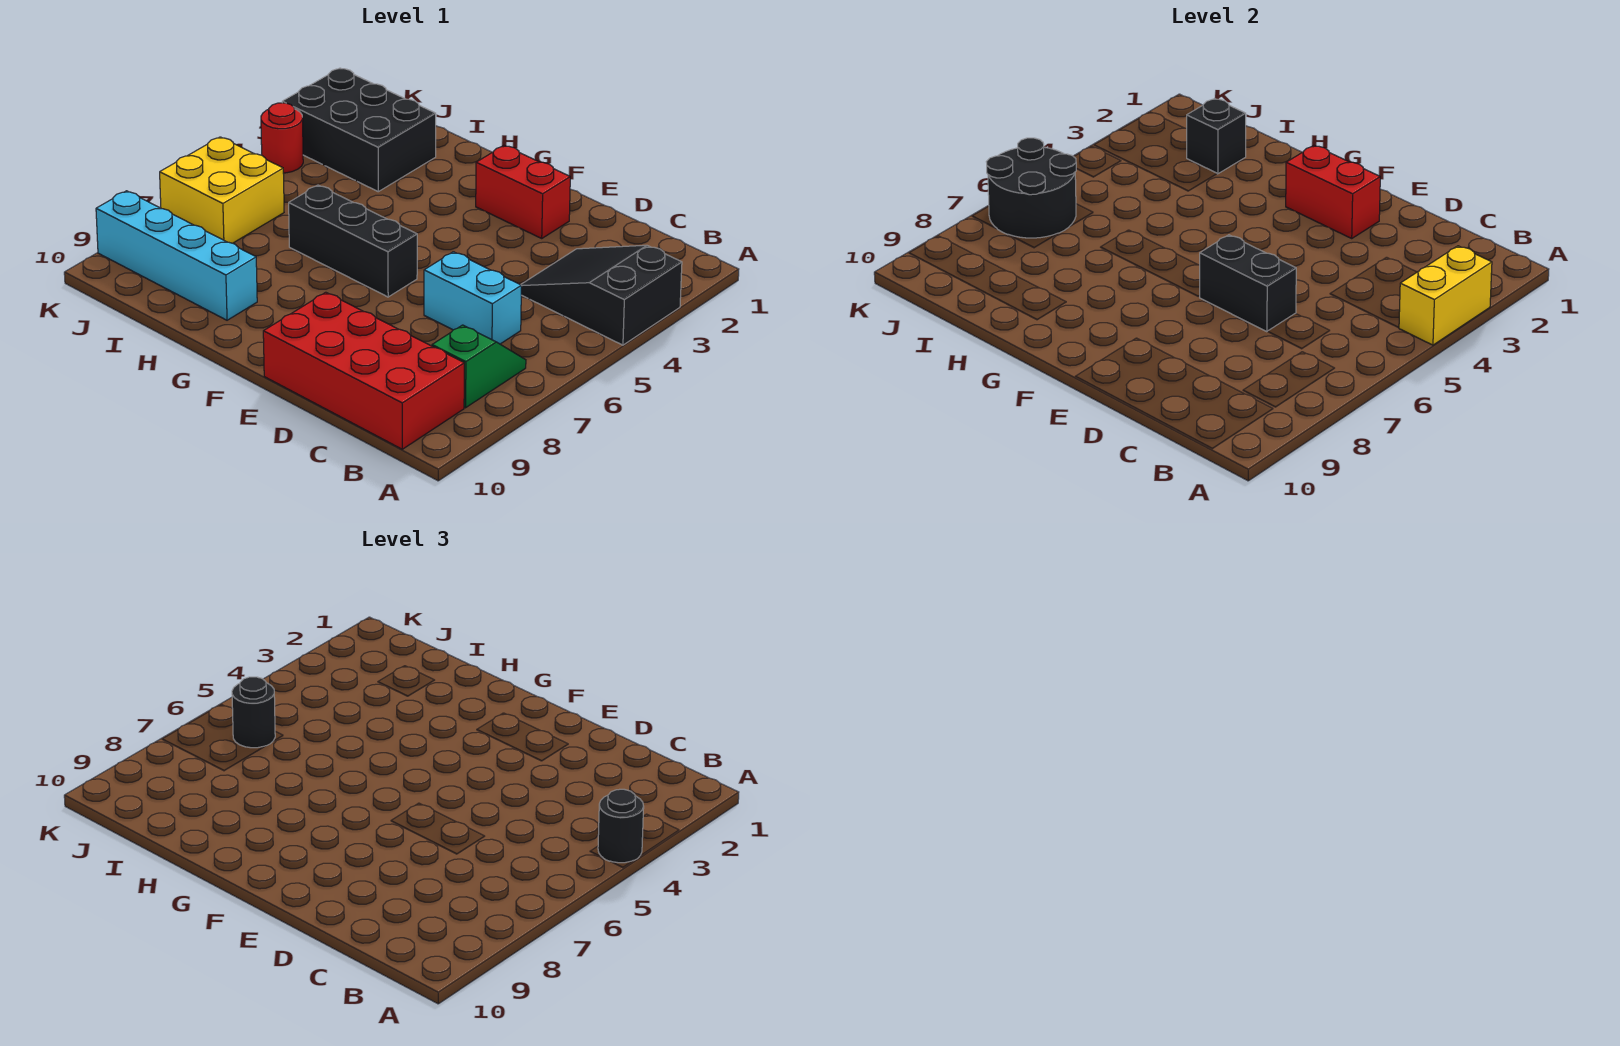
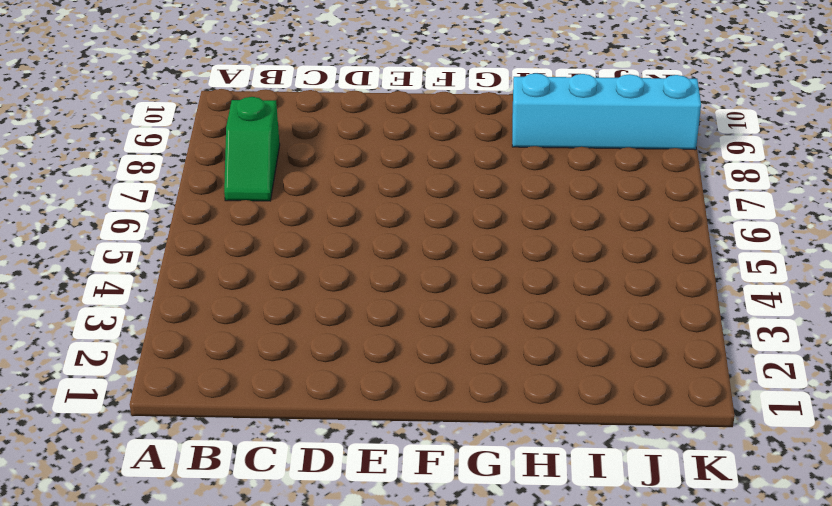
none -> black 2x3 slope [521,245,682,345]
none -> red 2x4 brick [263,292,464,449]
none -> cyan 1x2 brick [424,252,521,344]

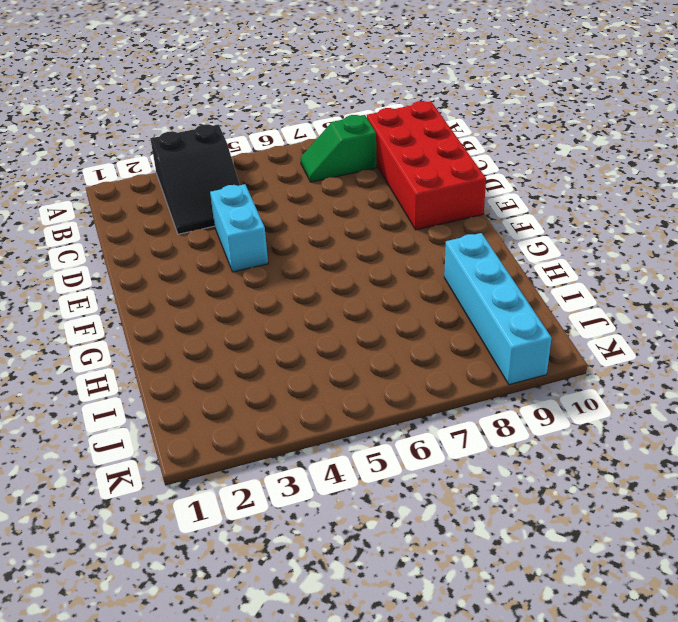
cyan 1x2 brick [210,184,268,272] -> cyan 1x2 brick moved to [424,252,521,344]
none -> red 1x2 brick [476,146,570,238]
none -> black 1x3 brick [289,185,417,297]
none -> black 2x3 brick [282,68,436,192]

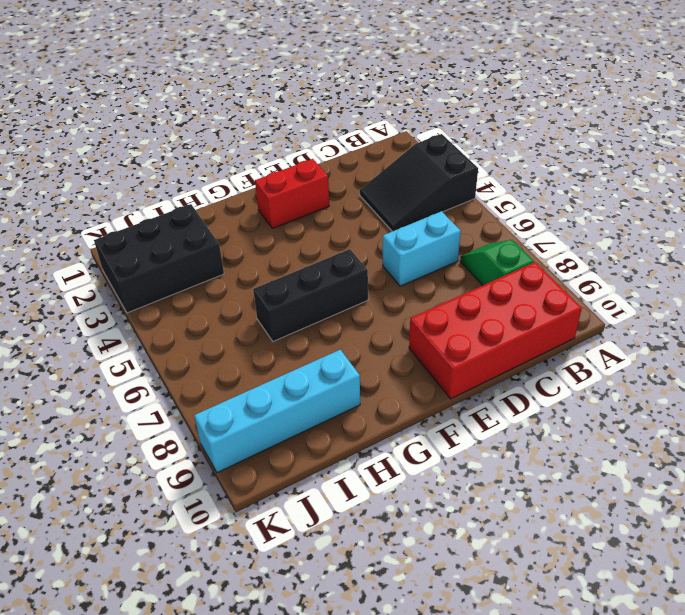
none -> yellow 2x2 brick [160,137,284,243]
none -> red 1x1 round brick [261,103,303,173]
none -> yellow 1x2 brick [1399,246,1492,345]

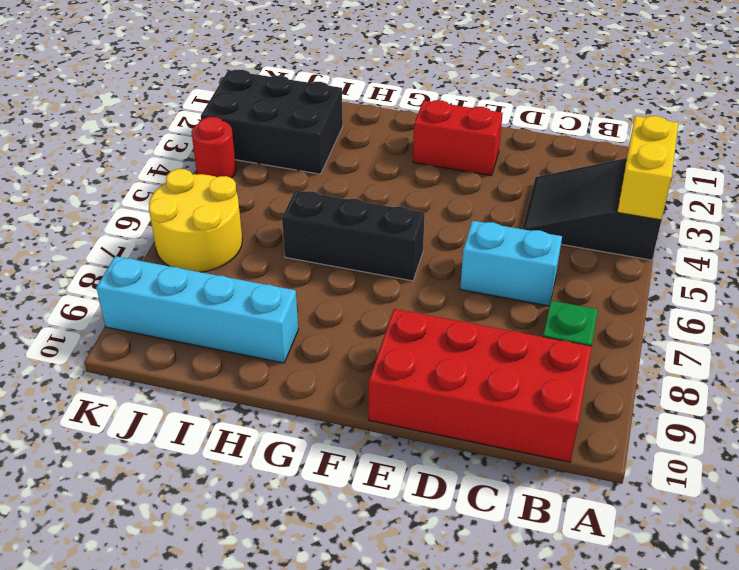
yellow 2x2 round brick [149,169,242,272] -> yellow 2x2 brick [160,137,284,243]
none -> black 1x2 brick [1199,235,1296,332]
none -> red 1x2 brick [1286,146,1380,238]
none -> black 1x1 brick [1187,99,1246,174]

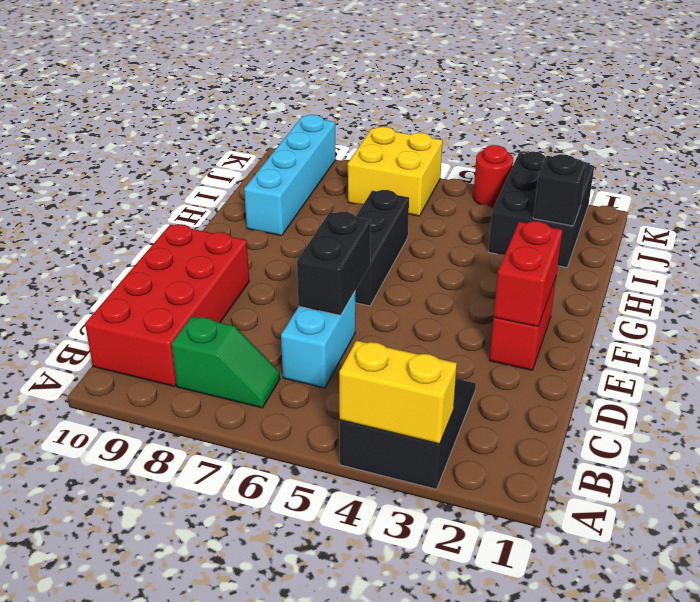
none -> black 2x2 round brick [986,138,1076,238]
none -> black 1x1 round brick [598,789,644,863]
none -> black 1x1 round brick [232,677,275,748]

